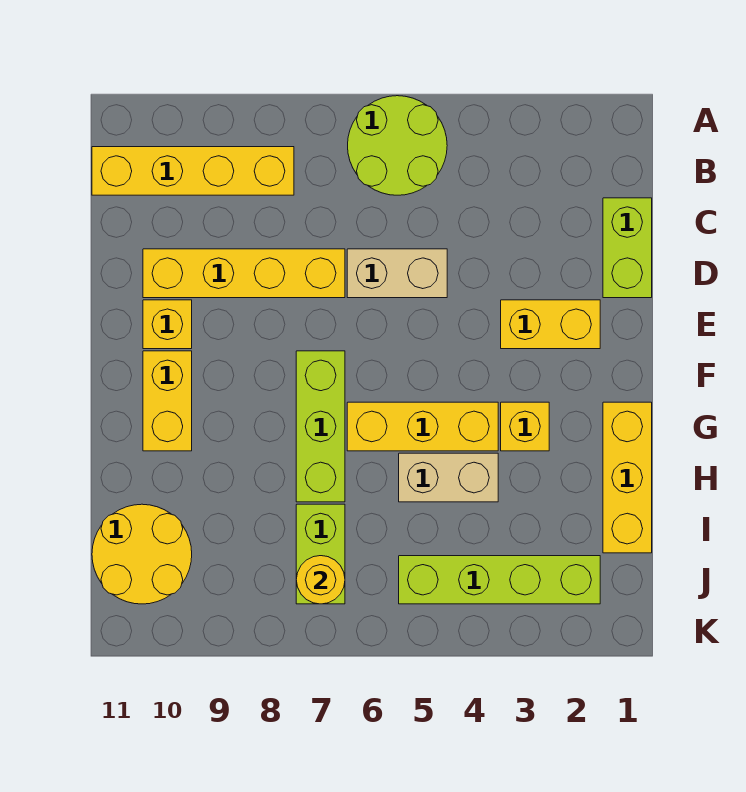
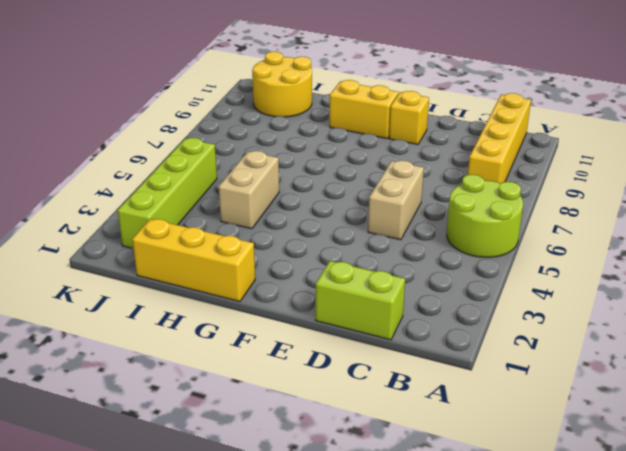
none -> yellow 1x4 brick [143,249,345,298]
none -> yellow 1x2 brick [501,300,600,349]
none -> lime 1x3 brick [296,351,345,502]

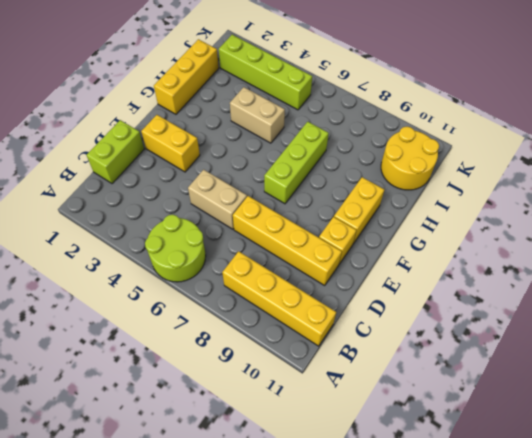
none -> yellow 1x1 brick [501,402,549,451]
none -> yellow 1x3 brick [347,402,498,451]
none -> lime 1x2 brick [296,504,345,604]

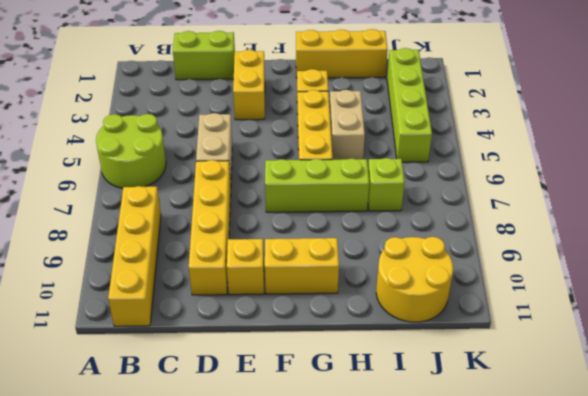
lime 1x1 brick [368,158,405,211] -> lime 1x2 brick [296,504,345,604]
none -> yellow 1x1 round brick [296,556,345,604]

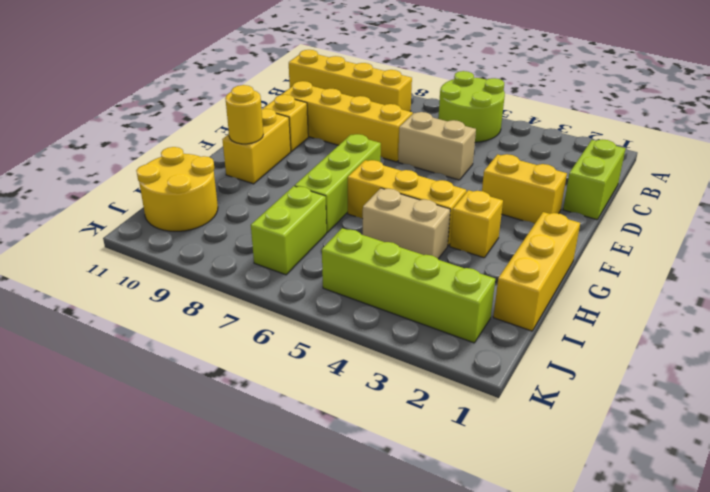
yellow 1x1 round brick [225,85,263,144] -> yellow 1x1 round brick moved to [296,556,345,604]

